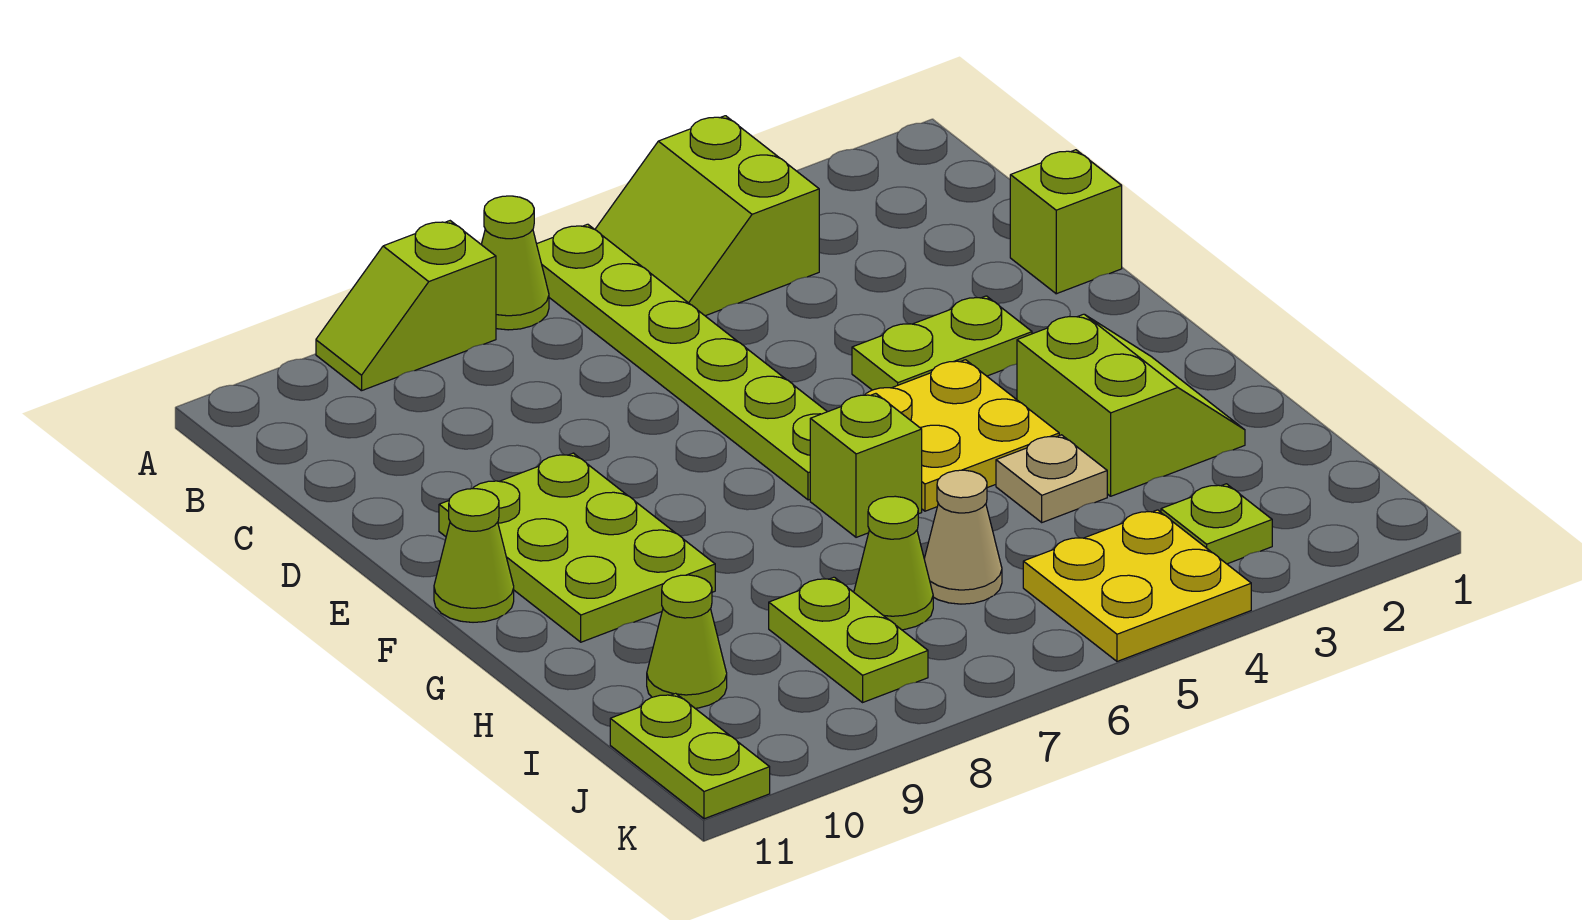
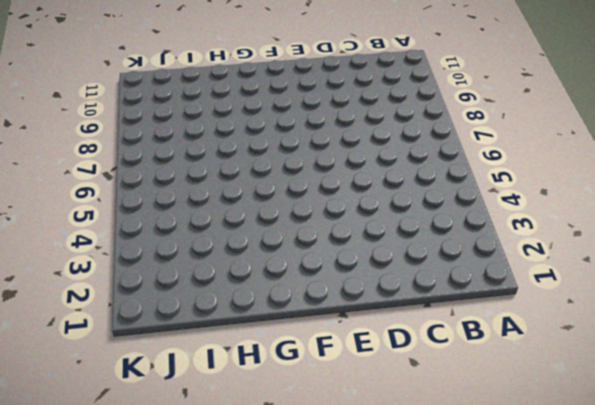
none -> lime 2x2 slope [595,116,819,316]
none -> lime 1x6 plate [537,224,827,500]
none -> lime 1x1 cone [481,196,549,330]

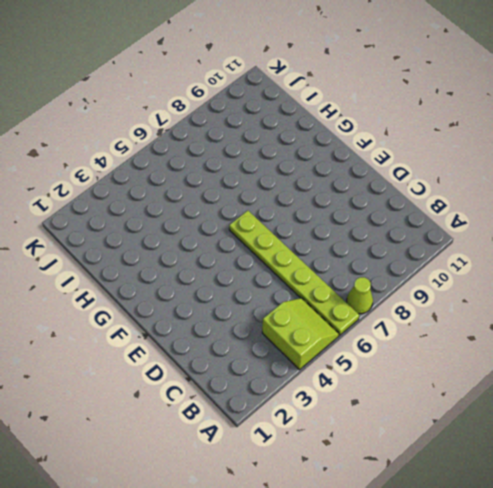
none -> lime 1x2 slope [316,221,496,391]
none -> lime 1x1 brick [1010,150,1122,294]
none -> lime 1x2 plate [852,296,1032,390]

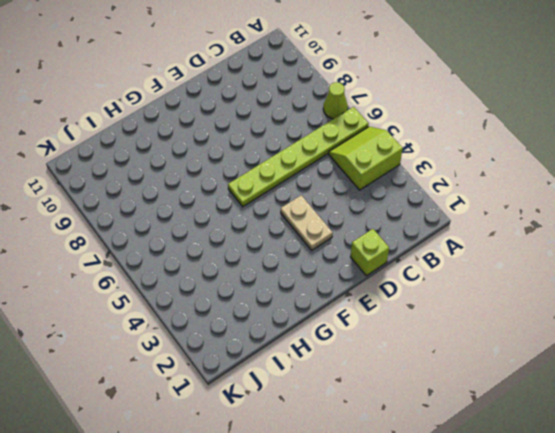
tan 1x2 plate [281,195,333,250] -> lime 1x2 plate [852,296,1032,390]
none -> lime 1x2 slope [316,221,496,391]
none -> lime 2x3 plate [439,453,715,642]
none -> yellow 2x2 plate [865,360,1059,511]

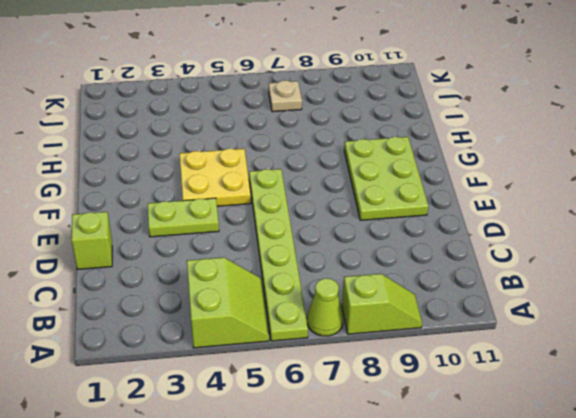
tan 1x1 plate [269,80,302,112] -> tan 1x1 plate moved to [996,435,1107,522]
none -> lime 1x1 cone [434,489,514,622]
none -> lime 2x2 slope [1017,314,1245,496]
none -> lime 1x1 brick [810,394,922,537]

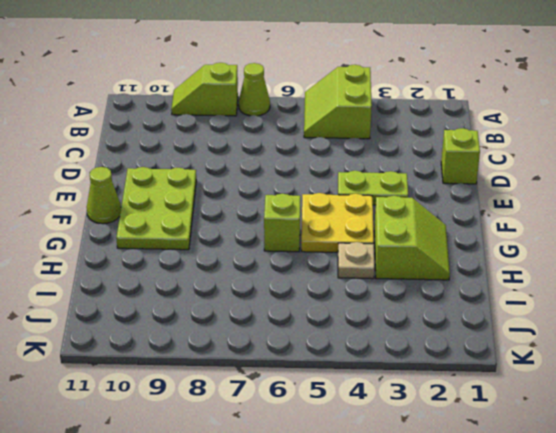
none -> lime 1x6 plate [537,224,827,500]
none -> tan 1x1 cone [924,470,1002,604]
none -> lime 1x1 cone [854,496,933,630]

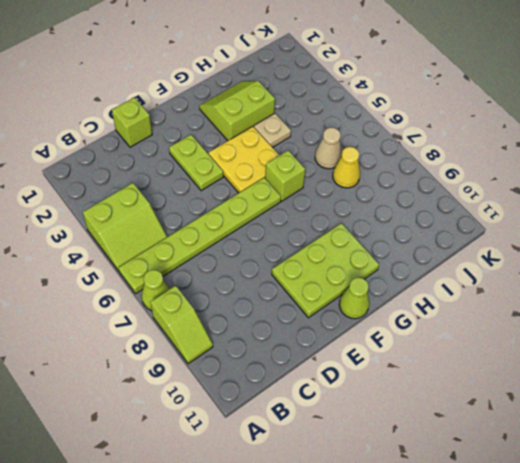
yellow 1x1 cone [333,147,360,188] -> lime 1x1 cone [854,496,933,630]
none -> lime 1x2 plate [769,577,928,702]
none -> lime 1x1 cone [647,575,727,708]
none -> lime 1x1 plate [1161,484,1272,564]

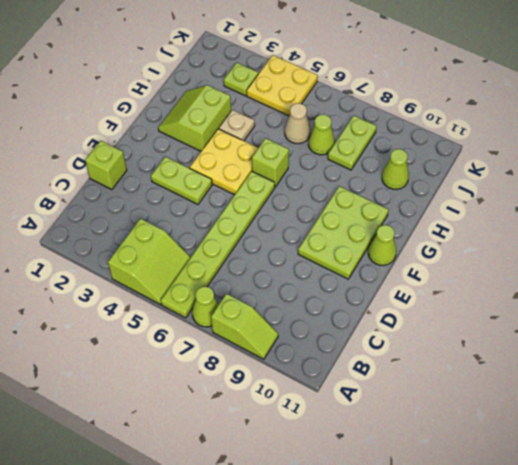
none -> lime 1x2 plate [610,693,770,819]

